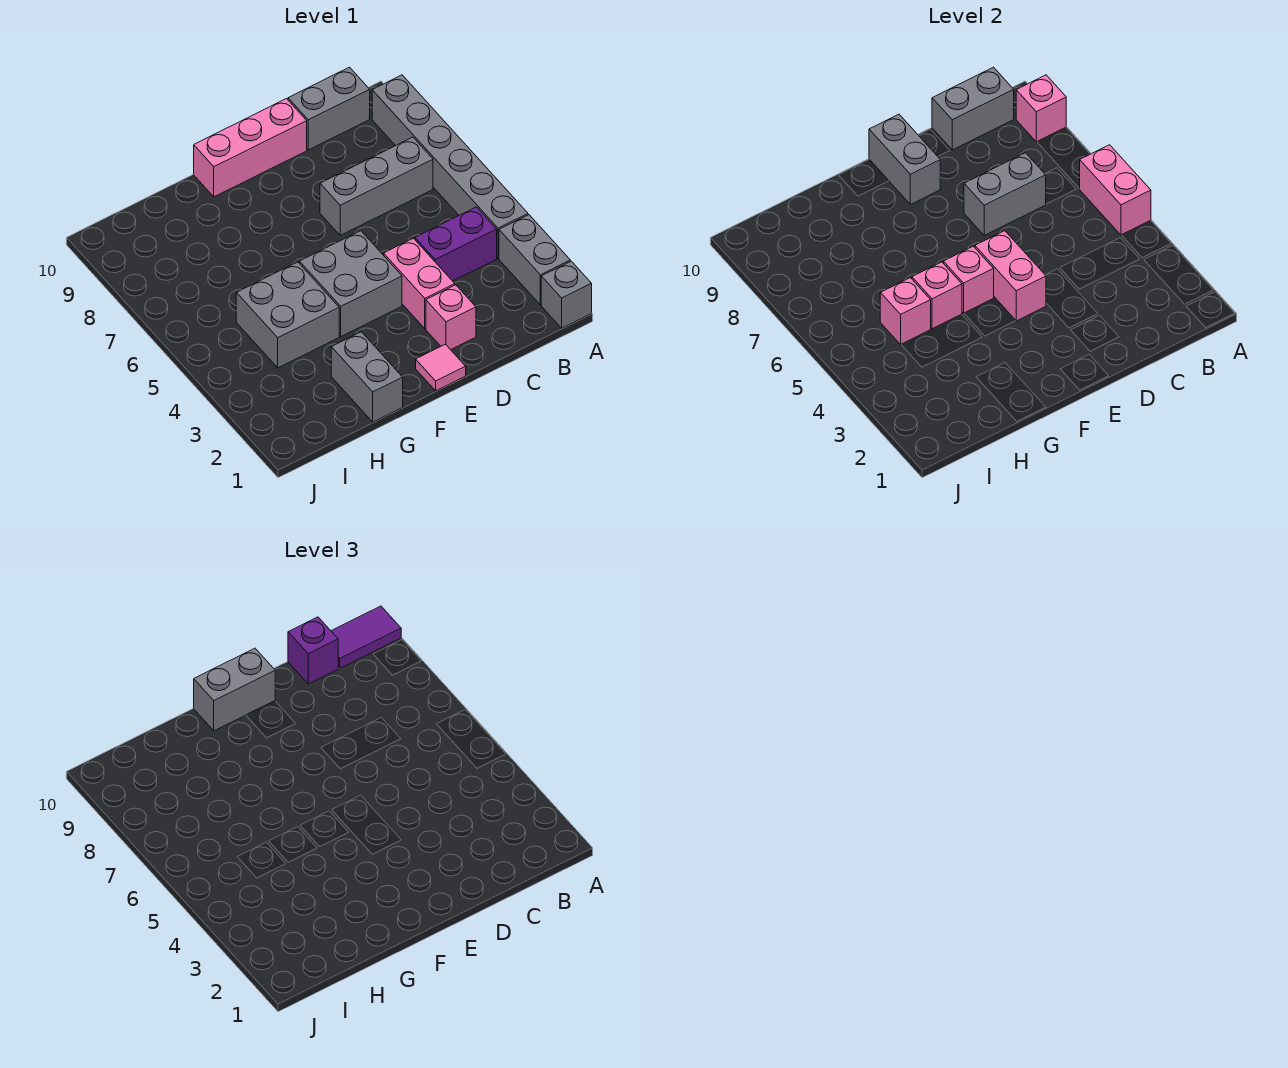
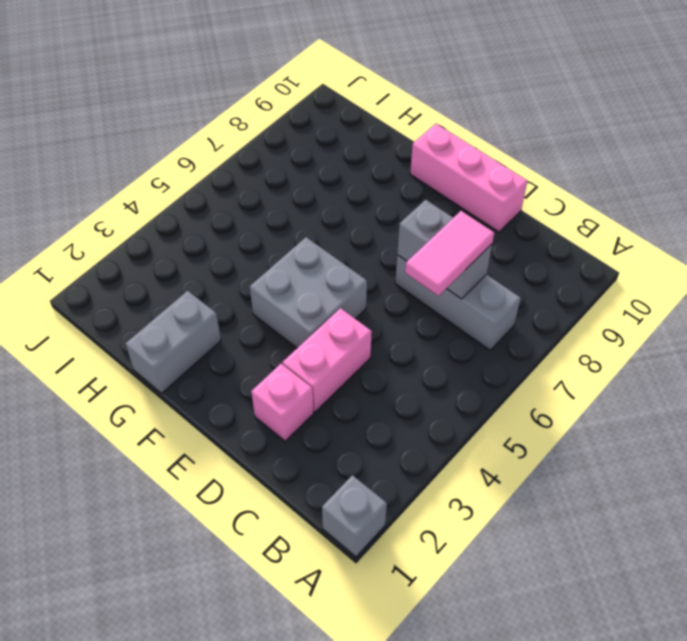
pink 1x2 tile [405,211,494,296] -> none
none -> grey 1x2 brick [499,215,570,305]
none -> grey 1x6 brick [372,75,528,258]
none -> purple 1x2 brick [415,207,497,281]

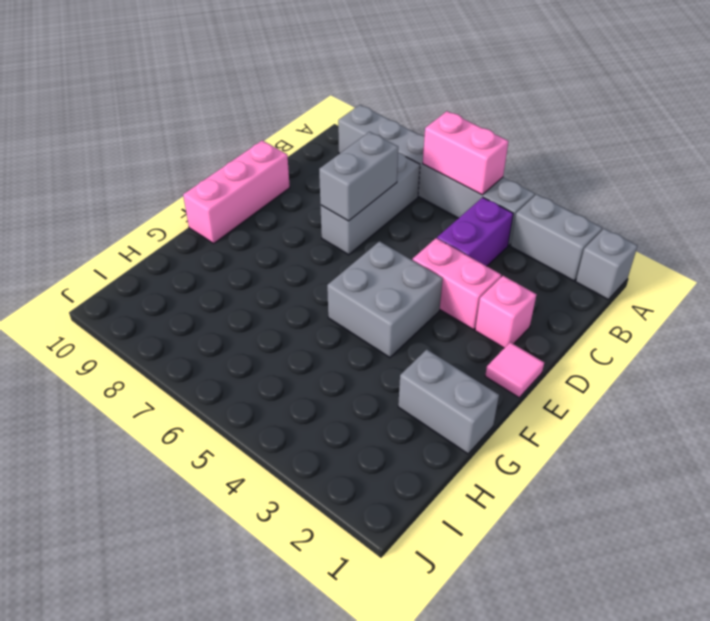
none -> grey 1x2 brick [288,67,370,150]
none -> grey 2x2 brick [236,262,339,368]
none -> pink 1x1 brick [1016,75,1066,142]

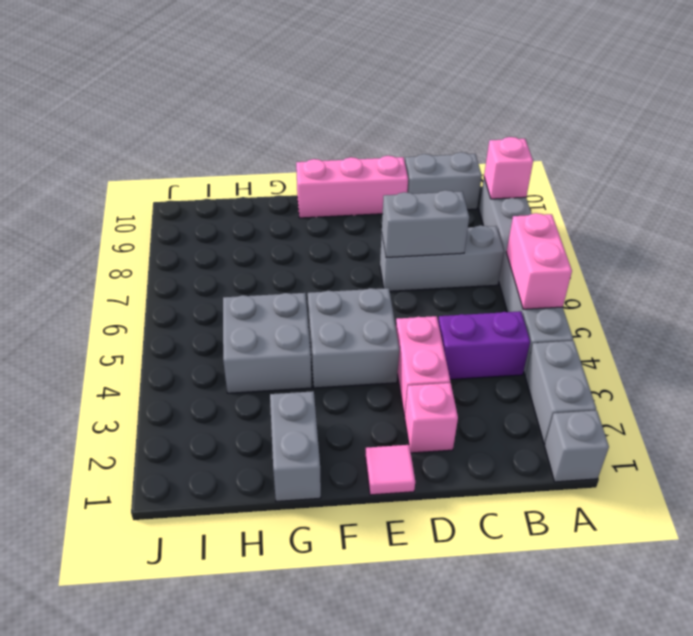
none -> grey 1x2 brick [932,67,1014,150]
none -> pink 1x2 brick [975,231,1046,321]
none -> grey 1x2 brick [869,114,940,205]

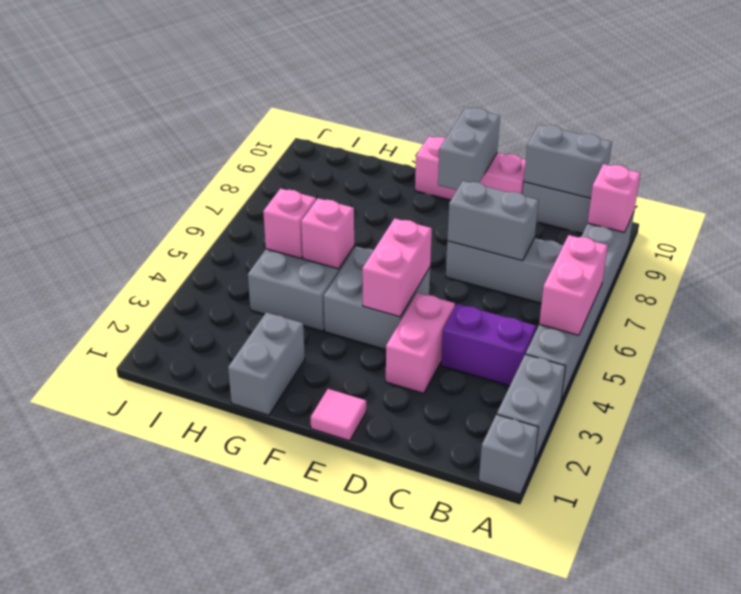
none -> pink 1x1 brick [426,285,476,350]
none -> pink 1x1 brick [943,246,994,313]
none -> purple 1x2 tile [331,606,401,668]

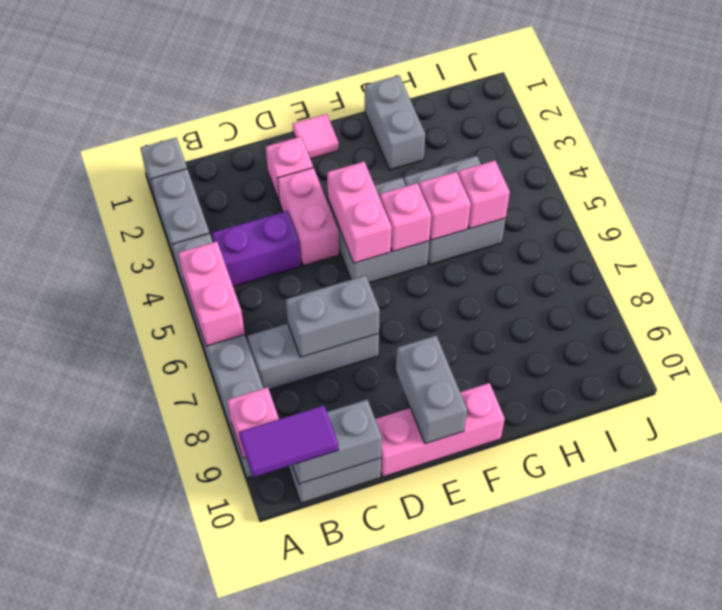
none -> purple 1x1 brick [288,617,338,684]
none -> grey 1x2 brick [194,648,275,731]

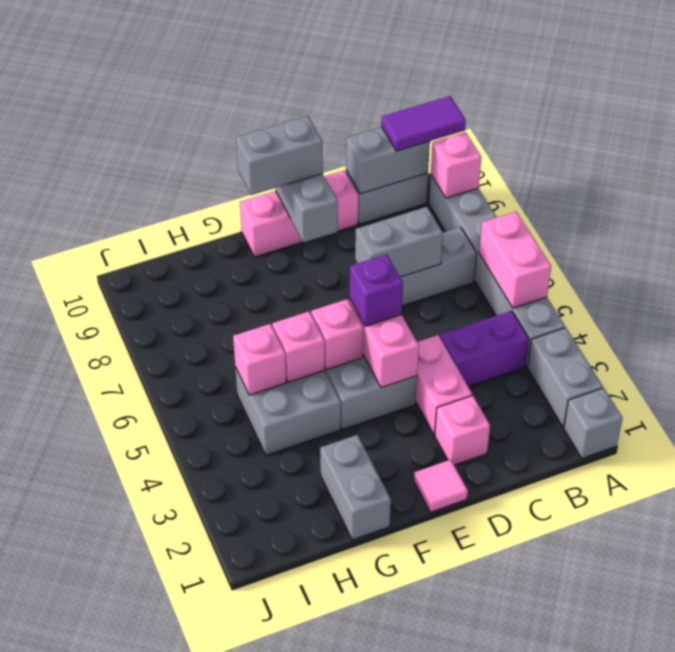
purple 1x1 brick [350,254,403,326] -> purple 1x1 brick moved to [288,617,338,684]

